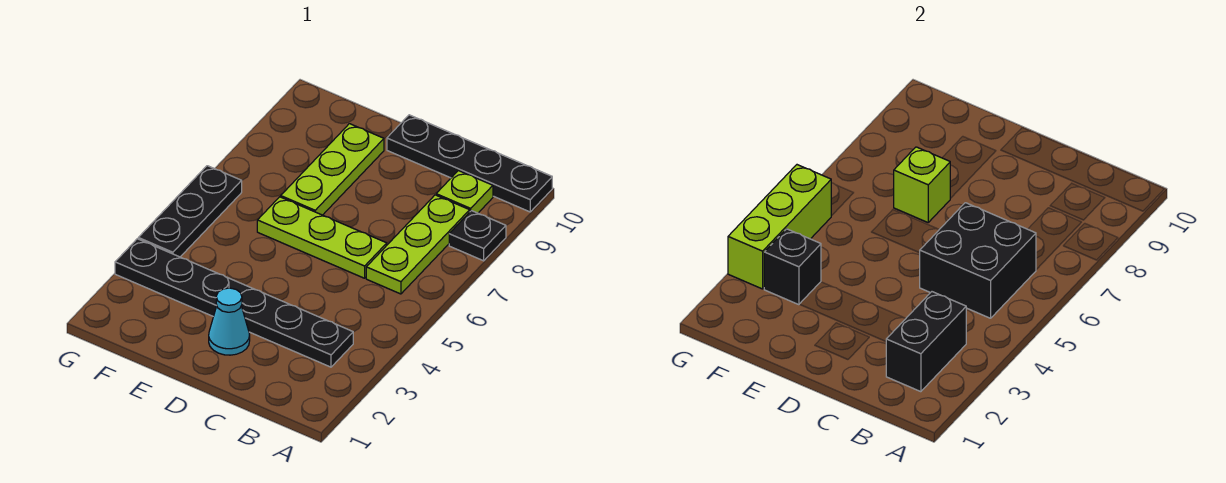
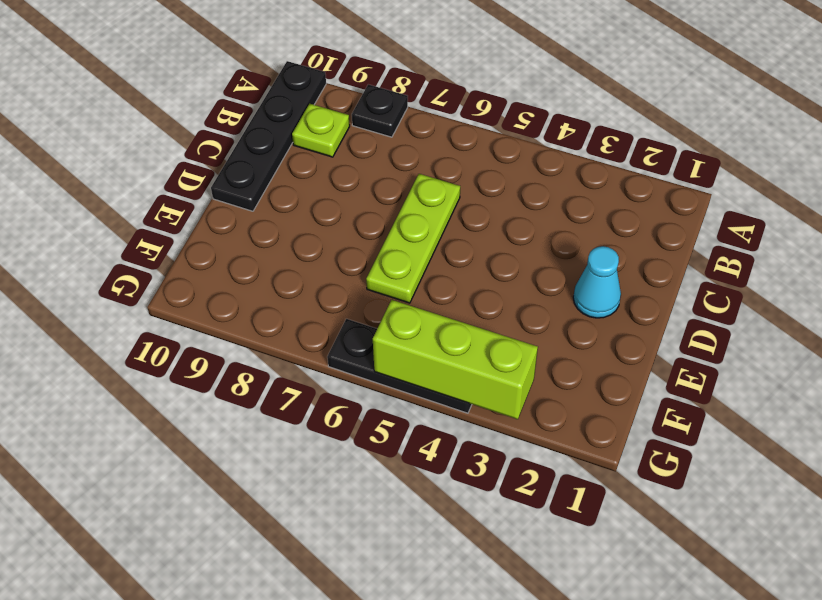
none -> black 1x6 plate [115,239,353,367]
none -> lime 1x3 plate [366,195,470,294]
none -> lime 1x3 plate [281,124,384,215]

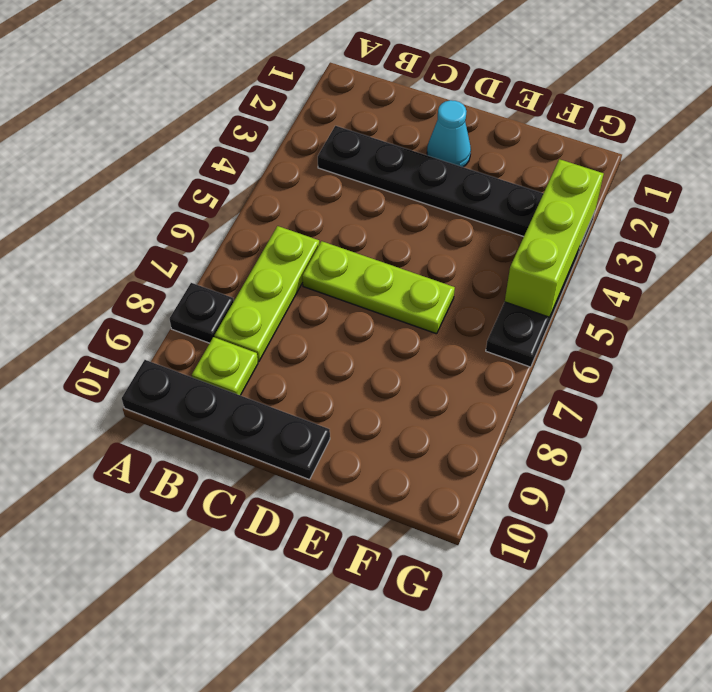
none -> lime 1x3 plate [281,124,384,215]
none -> black 1x2 brick [886,292,966,392]
none -> black 2x2 brick [920,203,1036,318]

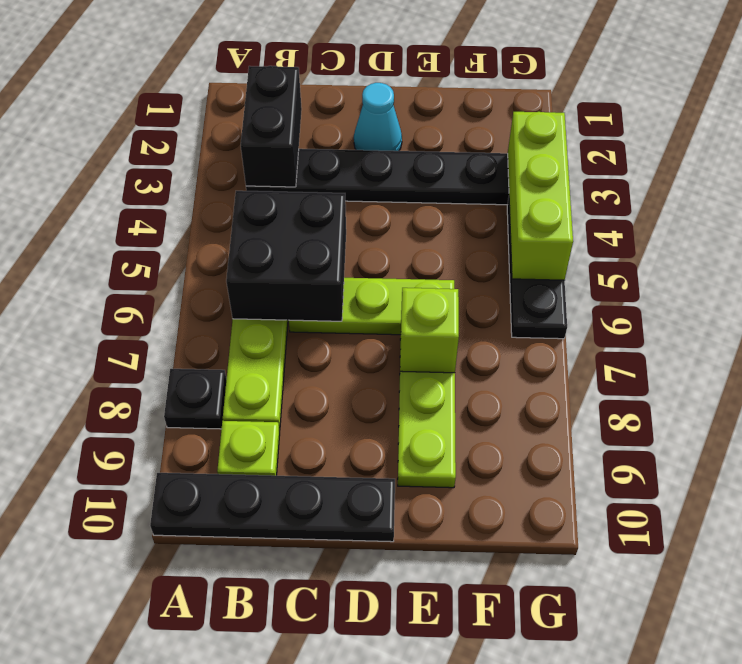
none -> black 1x1 brick [764,229,821,305]

